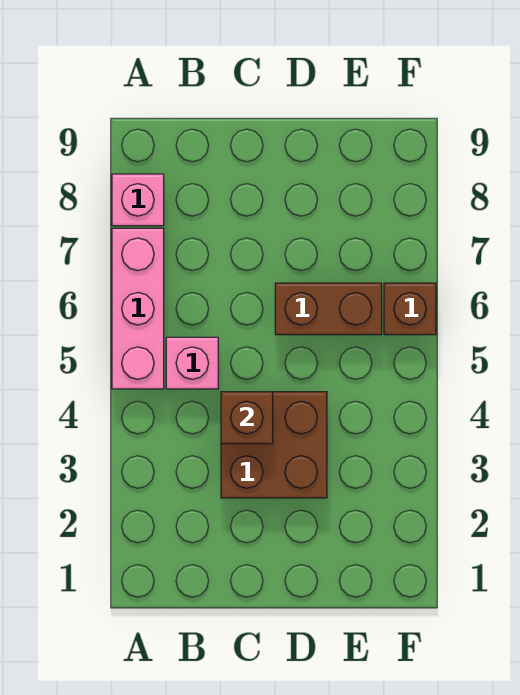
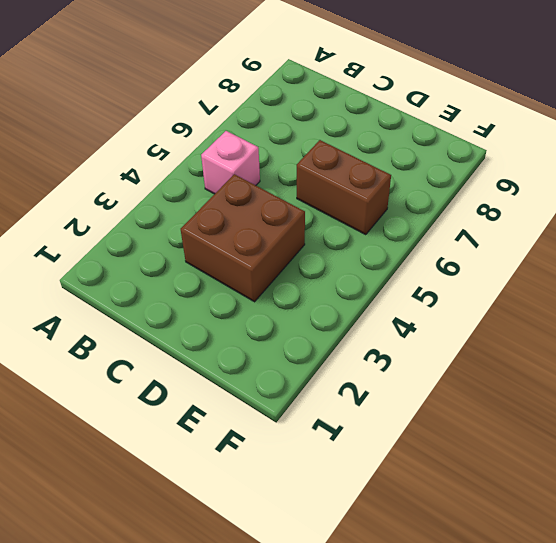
none -> pink 1x3 brick [112,228,164,389]
none -> pink 1x1 brick [112,174,164,226]

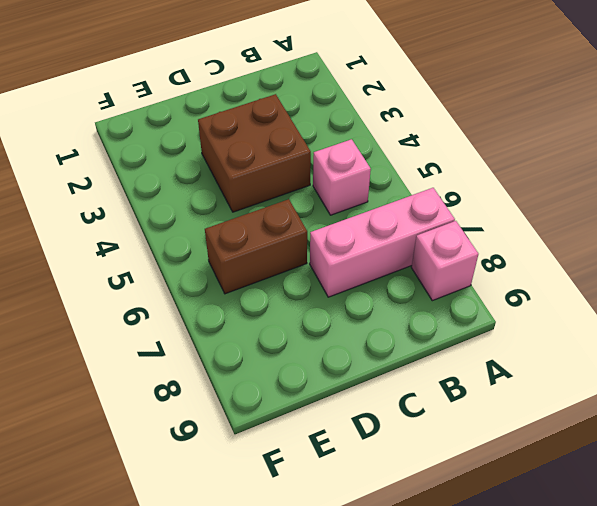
pink 1x3 brick [310,188,455,297] -> pink 1x3 brick turned to [112,228,164,389]
none -> brown 1x1 brick [384,283,436,335]
none -> brown 1x1 brick [221,392,273,444]

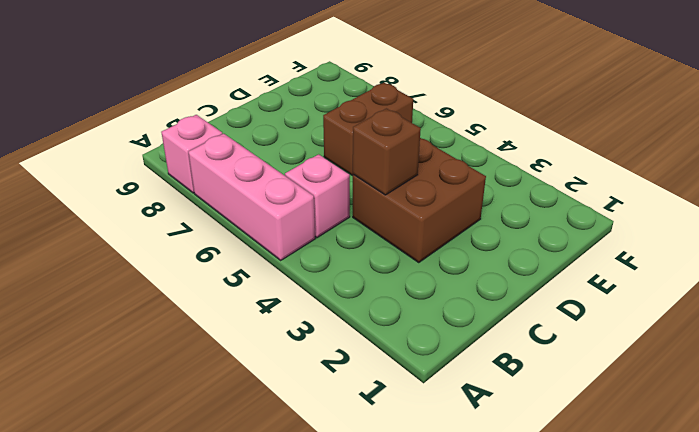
none -> brown 1x1 brick [384,283,436,335]

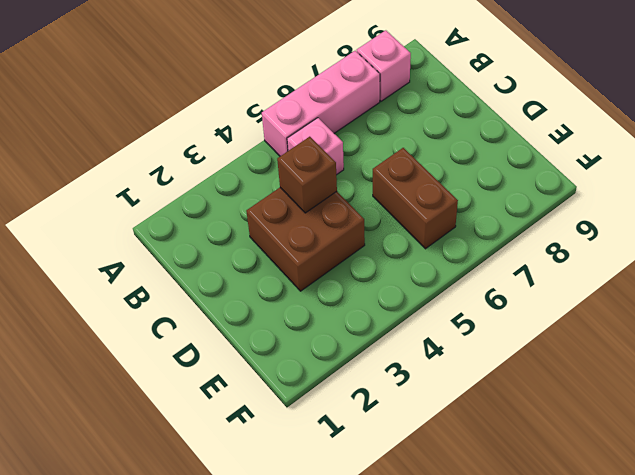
none -> brown 1x1 brick [384,283,436,335]

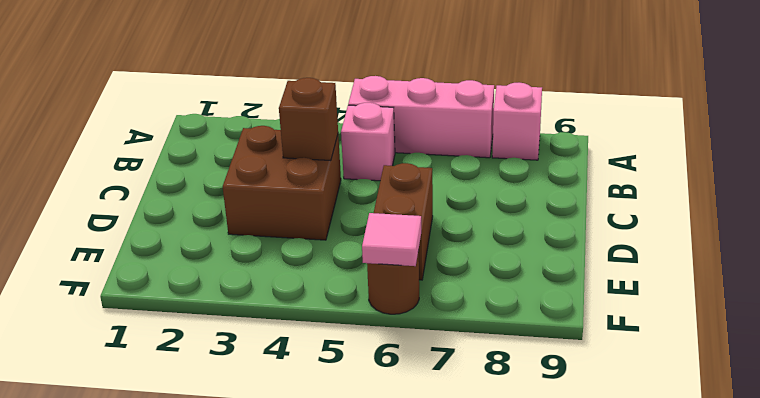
brown 1x1 round brick [367,250,419,314] -> brown 1x1 brick [384,283,436,335]
pink 1x1 tile [362,213,421,266] -> none

